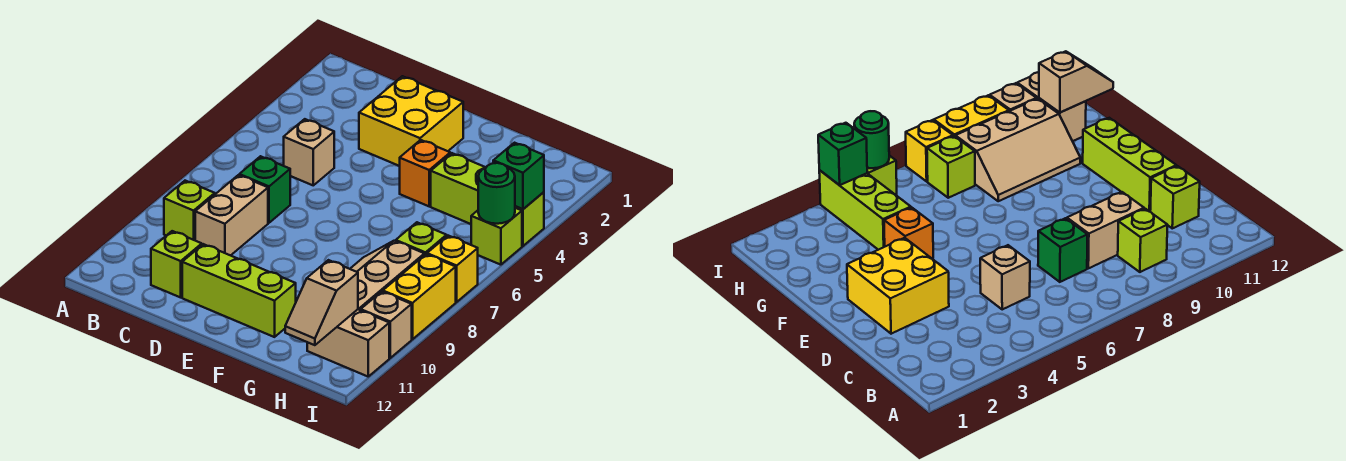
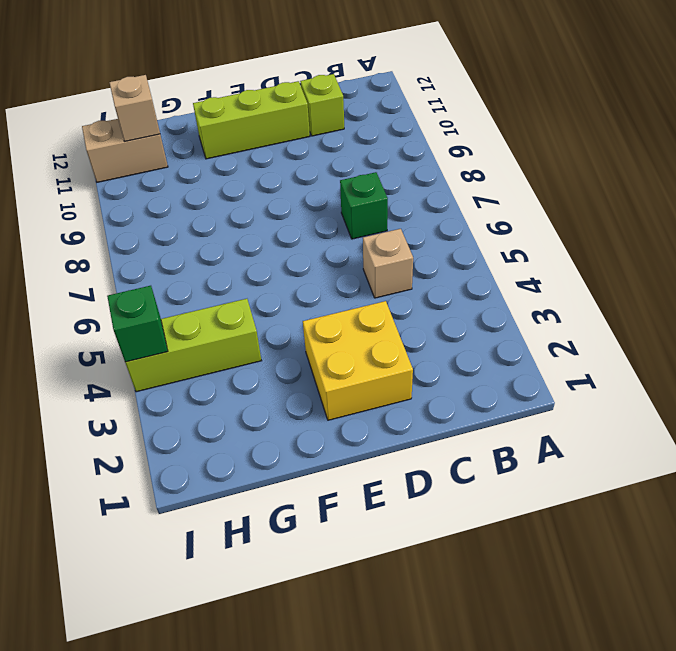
none -> lime 1x1 brick [164,181,215,240]
none -> tan 1x2 brick [195,175,268,256]
none -> orange 1x1 brick [400,140,450,206]

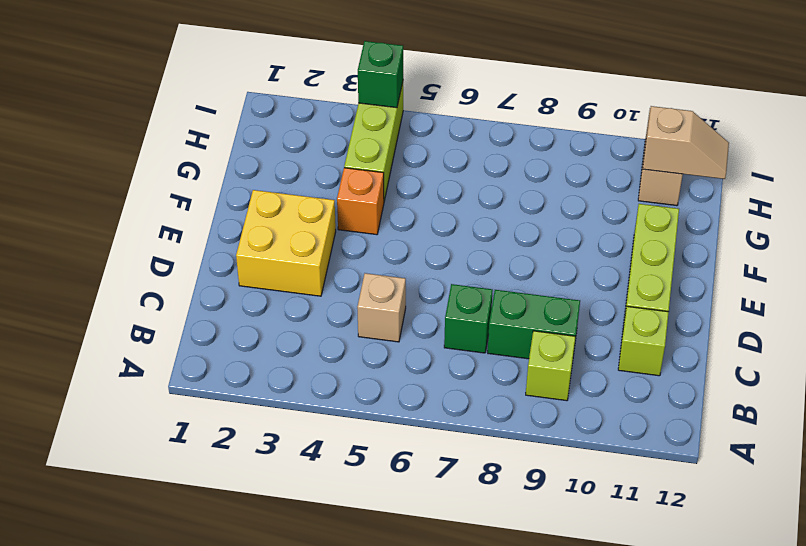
green 1x2 brick [488,290,580,359] -> tan 1x2 brick [195,175,268,256]
none -> tan 2x3 slope [350,241,424,310]
none -> lime 1x1 brick [396,222,447,255]
none -> lime 1x1 brick [471,208,522,265]

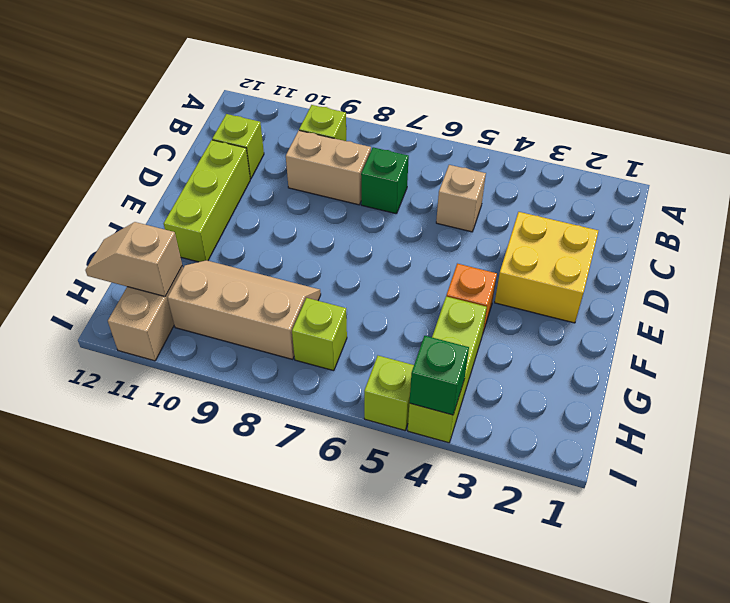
none -> yellow 1x1 brick [427,236,478,302]
none -> yellow 1x2 brick [383,254,456,339]
none -> tan 1x1 brick [361,292,412,358]

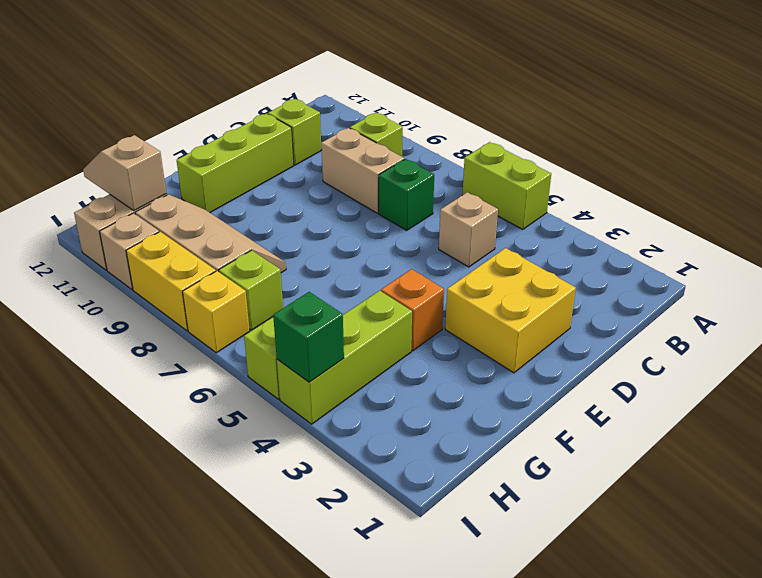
lime 1x2 brick [462,142,551,229] -> none
none -> green 1x1 round brick [478,163,515,224]

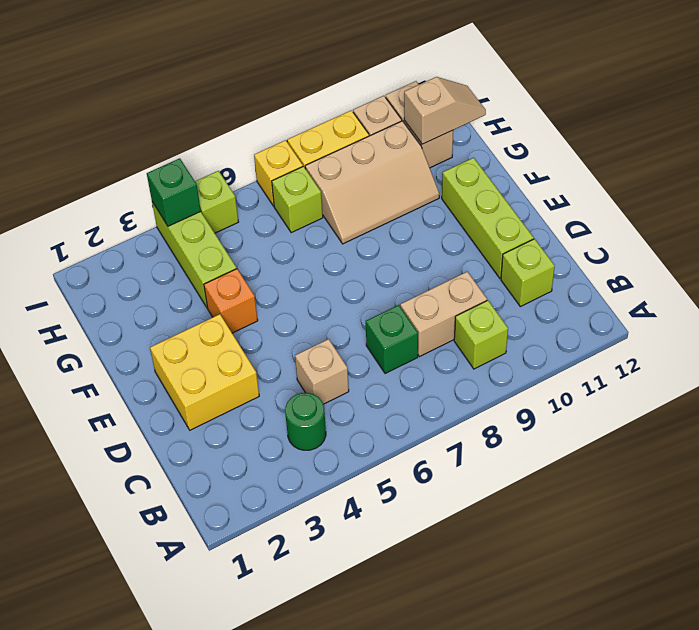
green 1x1 round brick [285,393,326,450] -> green 1x1 round brick moved to [478,163,515,224]

